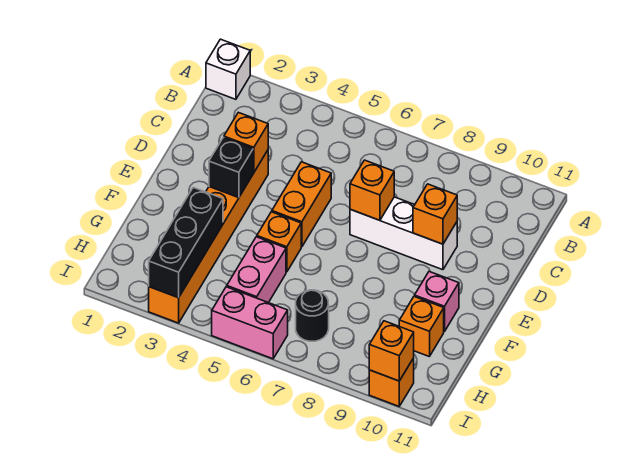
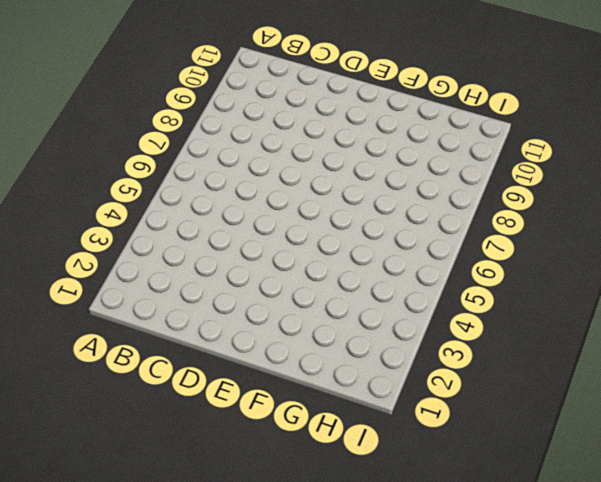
none -> white 1x1 brick [206,39,250,99]
none -> orange 1x6 brick [149,150,268,323]
none -> orange 1x2 brick [272,162,331,247]

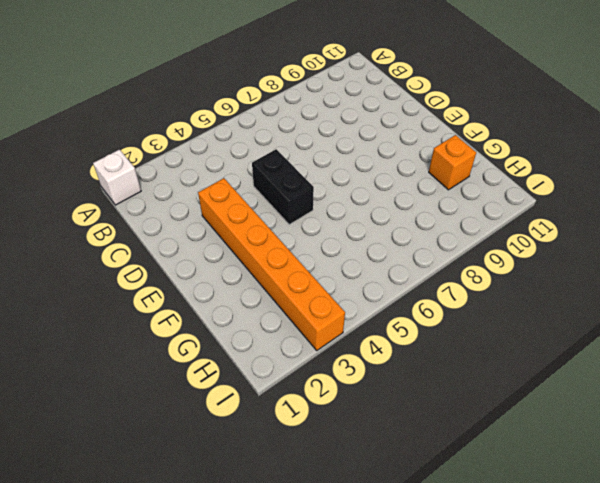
black 1x2 brick [252,149,314,225] -> orange 1x2 brick [272,162,331,247]
none -> white 1x3 brick [350,197,457,270]
none -> orange 1x1 brick [257,212,301,272]
none -> pink 1x1 brick [415,272,459,332]

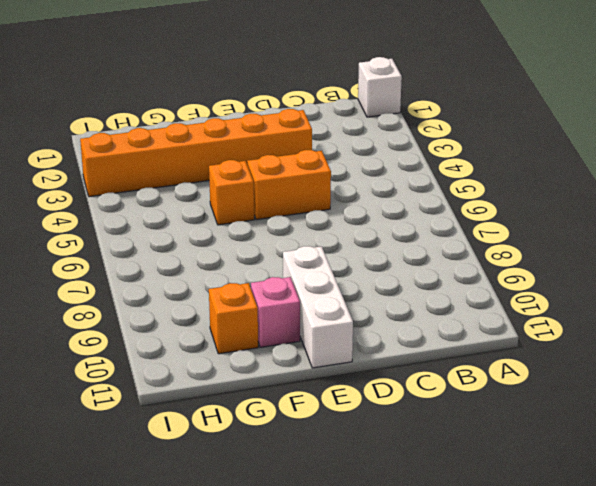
white 1x3 brick [283,246,353,368] -> white 1x3 brick moved to [350,197,457,270]
none -> pink 1x2 brick [227,237,286,303]
none -> black 1x1 round brick [296,290,329,341]
none -> pink 1x2 brick [212,287,288,359]

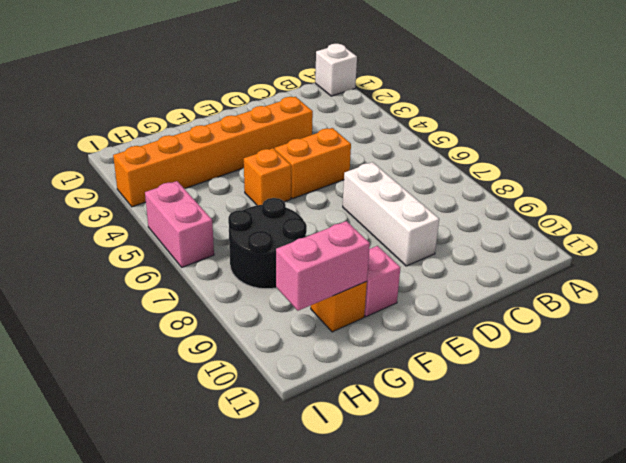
black 2x2 round brick [228,198,307,289] -> black 1x1 round brick [296,290,329,341]
pink 1x2 brick [276,221,370,311] -> pink 1x2 brick moved to [227,237,286,303]
none -> orange 1x1 brick [369,358,414,406]
none -> orange 1x1 brick [224,112,268,173]
none -> orange 1x1 brick [350,160,394,220]

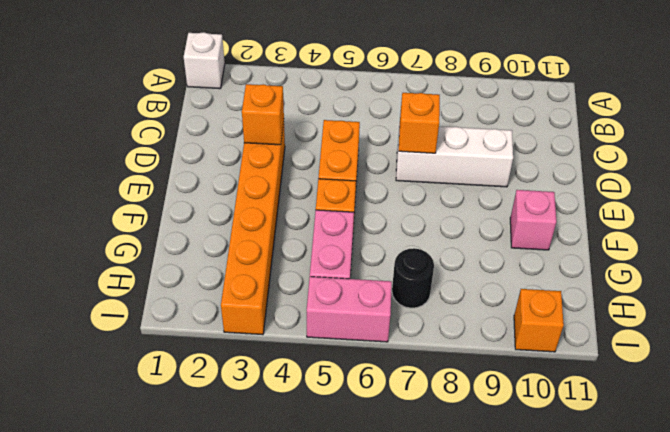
none -> orange 1x1 brick [399,296,444,357]
none -> orange 1x1 brick [413,184,457,244]
none -> black 1x1 brick [209,137,253,198]

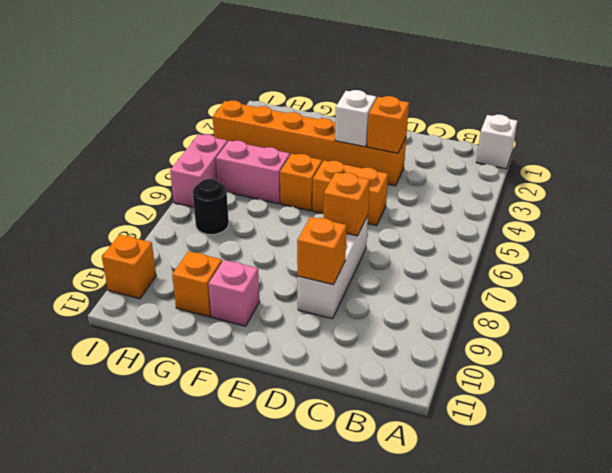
white 1x1 brick [335,90,376,147] -> black 1x1 brick [209,137,253,198]
none -> black 1x3 brick [149,187,223,298]
none -> orange 1x1 brick [369,321,414,381]

